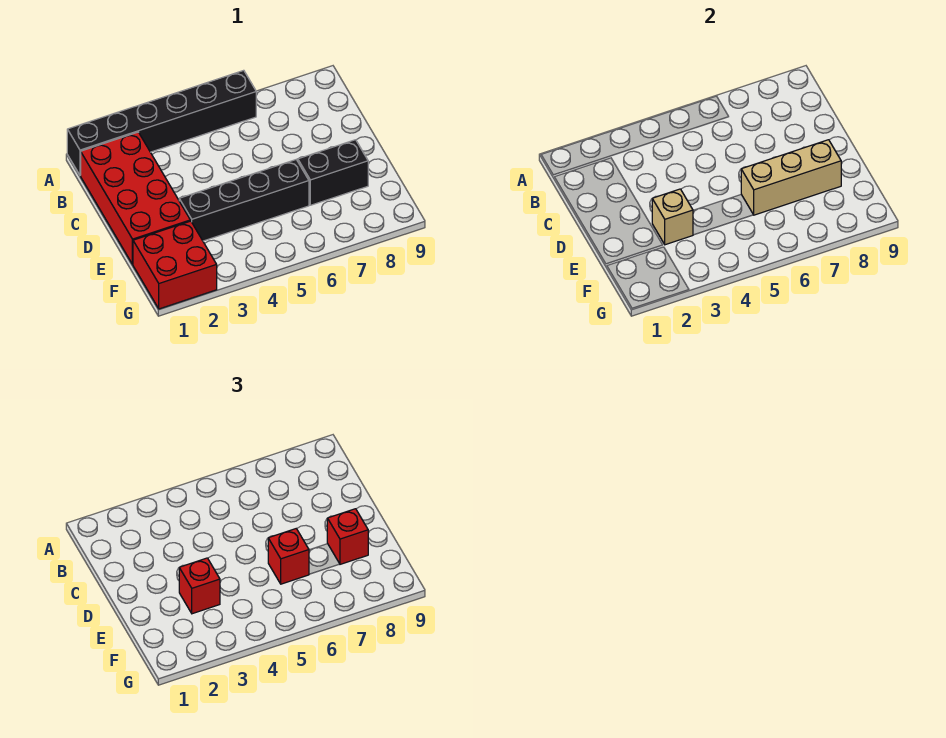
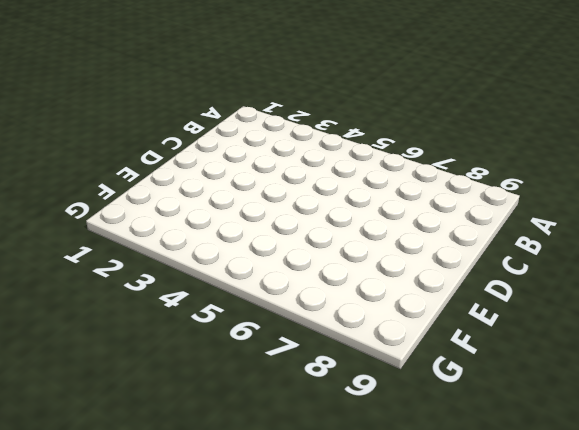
none -> black 1x6 brick [67,70,256,175]
none -> red 2x4 brick [81,132,190,264]

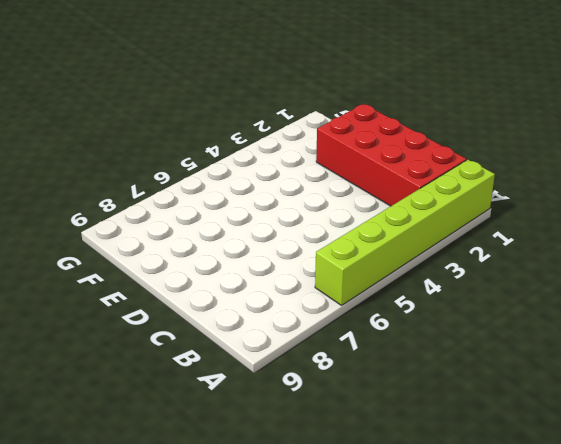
lime 1x6 brick [315,160,495,305] -> black 1x6 brick [67,70,256,175]
none -> black 1x4 brick [179,160,309,241]
none -> black 1x2 brick [298,140,368,205]

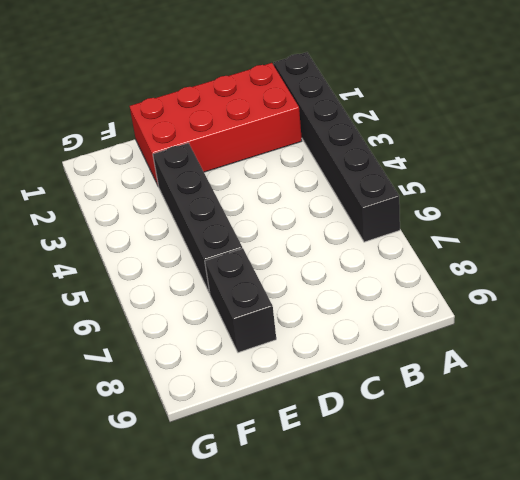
none -> red 2x2 brick [133,221,217,309]
none -> tan 1x1 brick [652,189,693,245]

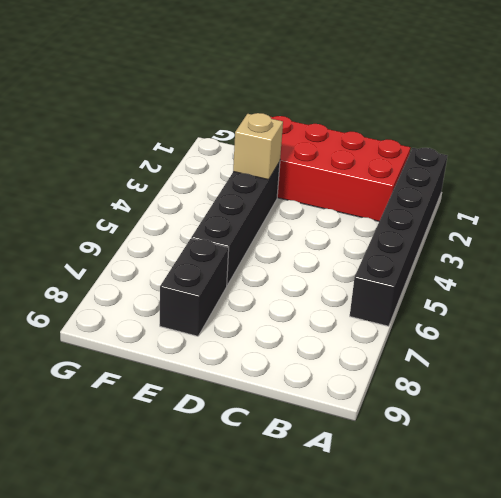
none -> red 2x2 brick [133,221,217,309]
none -> tan 1x3 brick [741,140,841,215]

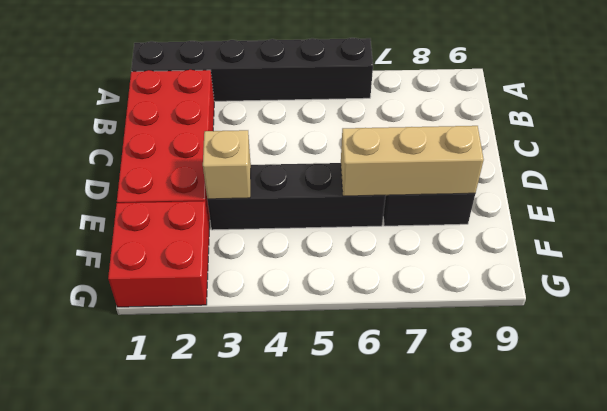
none -> red 1x1 brick [179,558,220,614]
none -> red 1x1 brick [268,529,309,584]

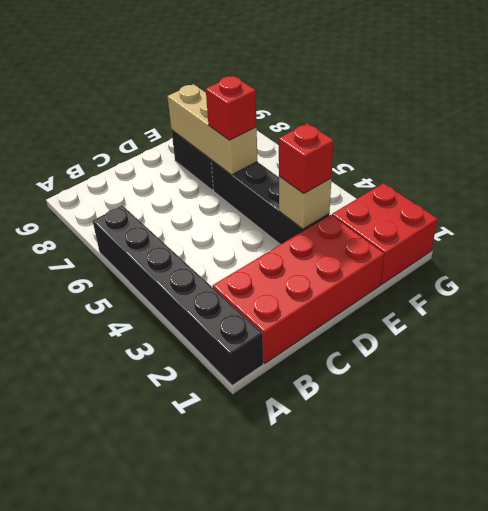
none -> red 1x1 brick [327,509,368,564]

